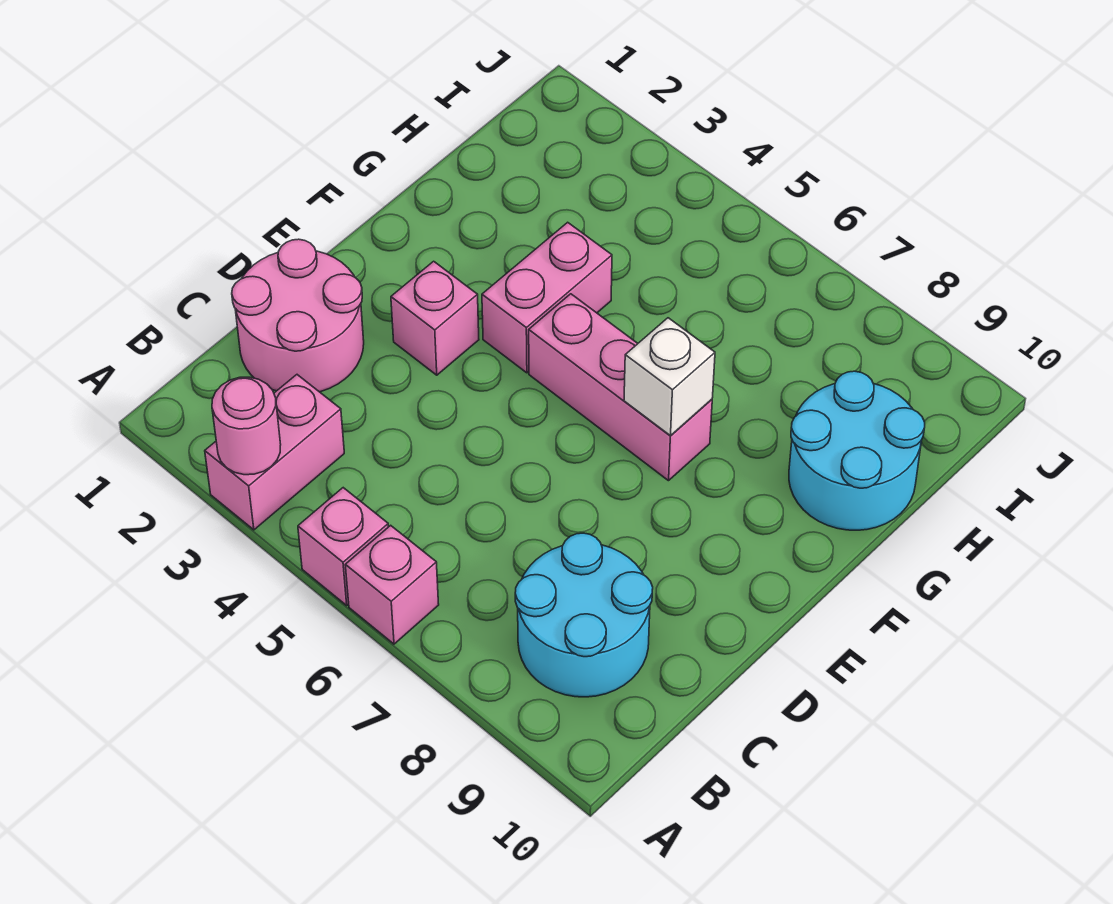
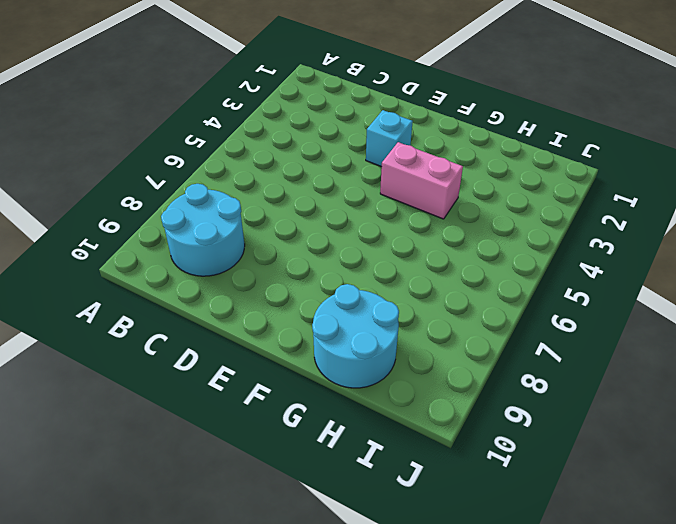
cyan 1x1 brick [366,110,413,167] -> pink 1x1 brick [391,261,479,375]
none -> pink 1x2 brick [205,375,344,530]
none -> pink 1x1 brick [298,488,389,605]

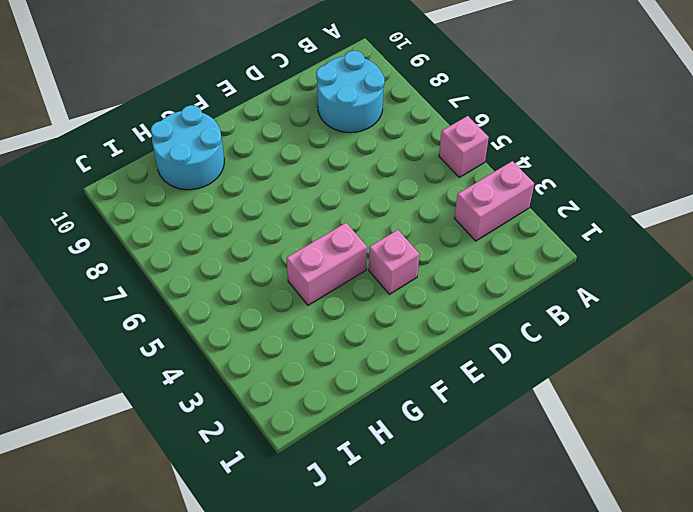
none -> pink 1x1 brick [345,525,439,644]
none -> pink 2x2 round brick [232,239,364,392]

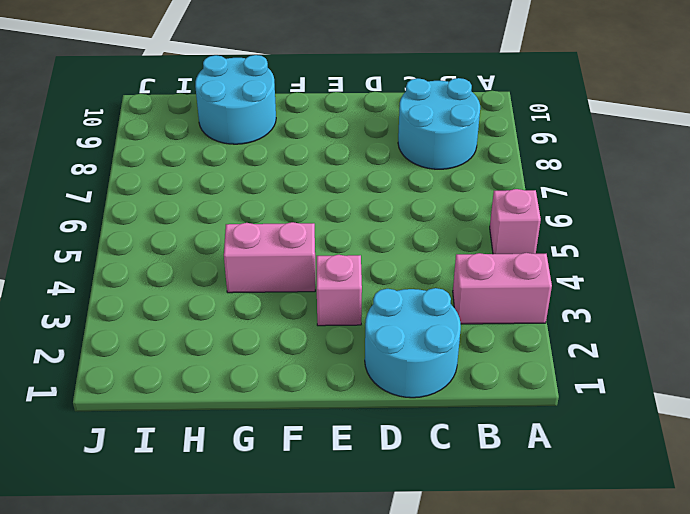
cyan 2x2 round brick [365,288,461,398] -> pink 2x2 round brick [232,239,364,392]
none -> pink 1x1 brick [345,525,439,644]
none -> pink 1x3 brick [529,294,712,481]

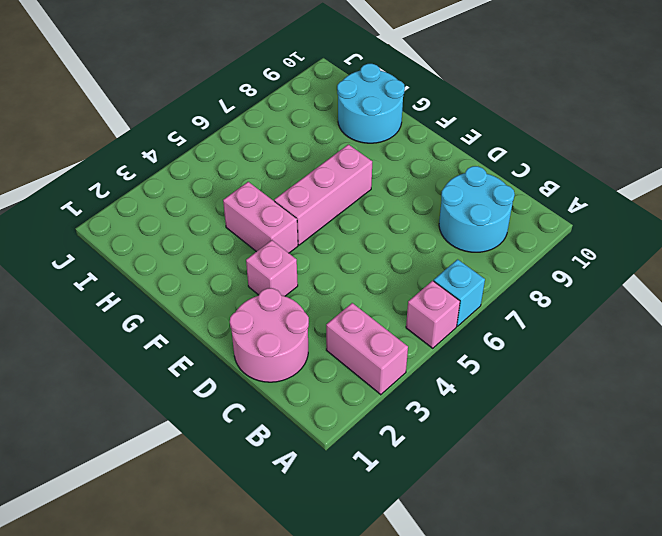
cyan 1x1 brick [434,259,485,326] -> pink 1x1 brick [345,525,439,644]
none -> pink 1x1 round brick [212,377,281,475]
none -> white 1x1 brick [624,318,715,436]

